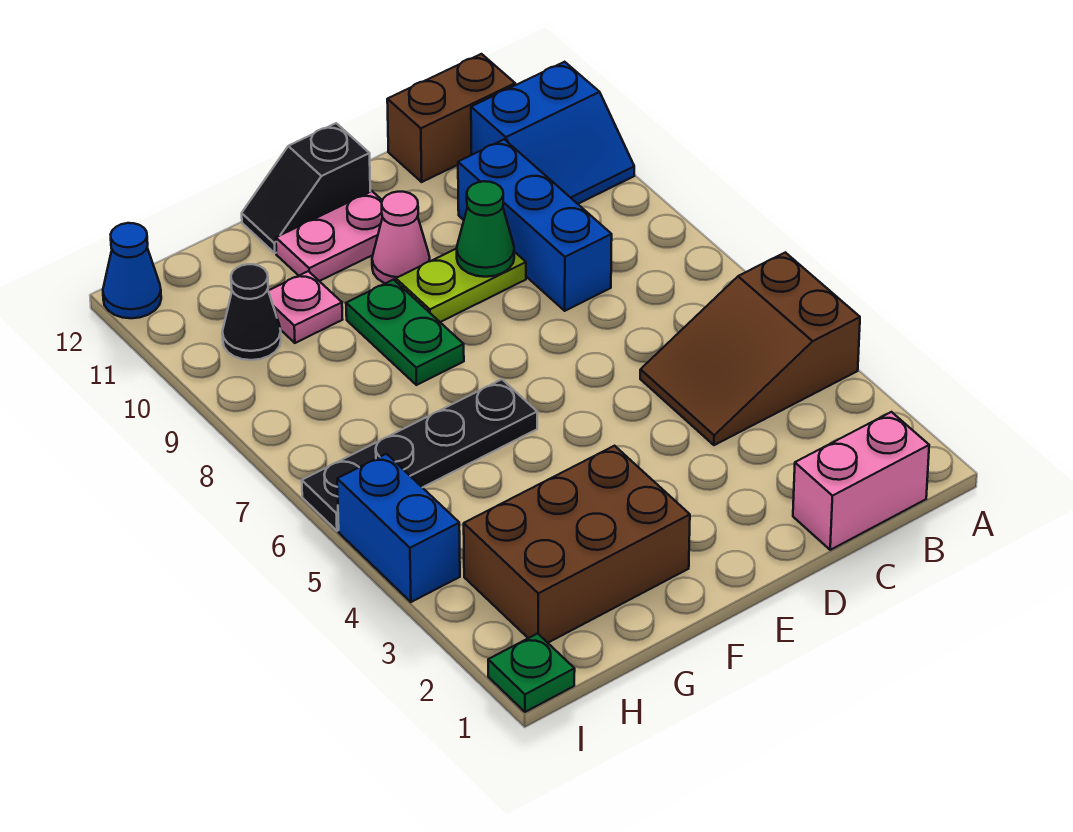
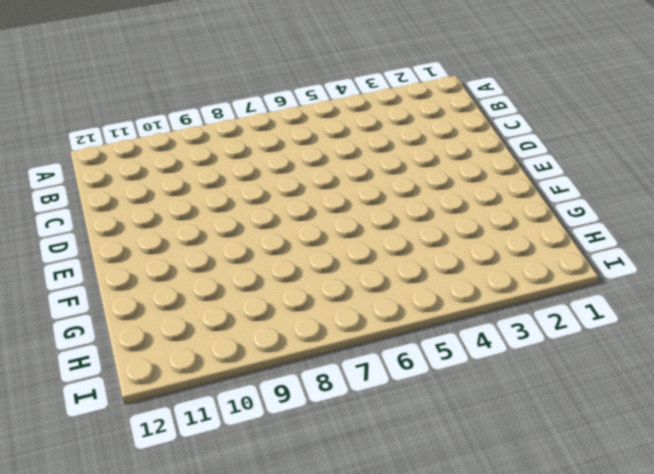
none -> brown 2x3 slope [640,252,860,445]
none -> blue 2x2 slope [471,62,634,204]
none -> pink 1x2 brick [793,412,929,550]

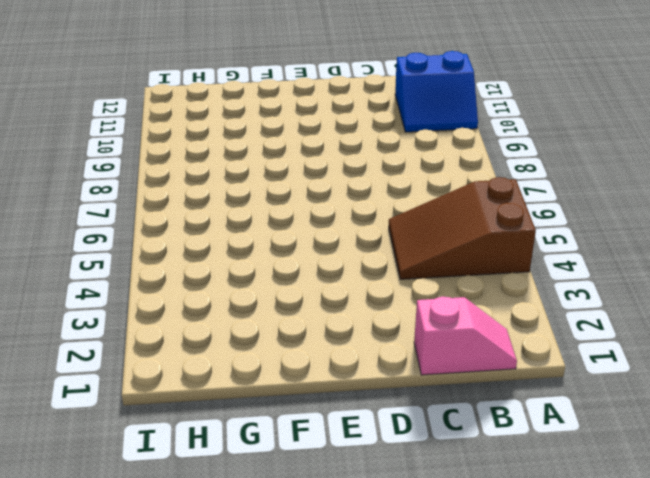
pink 1x2 slope [414,297,517,375] -> pink 1x2 brick [793,412,929,550]
none -> brown 1x2 brick [387,54,515,182]
none -> blue 1x3 brick [458,139,612,311]
none -> lime 1x2 plate [396,248,526,322]

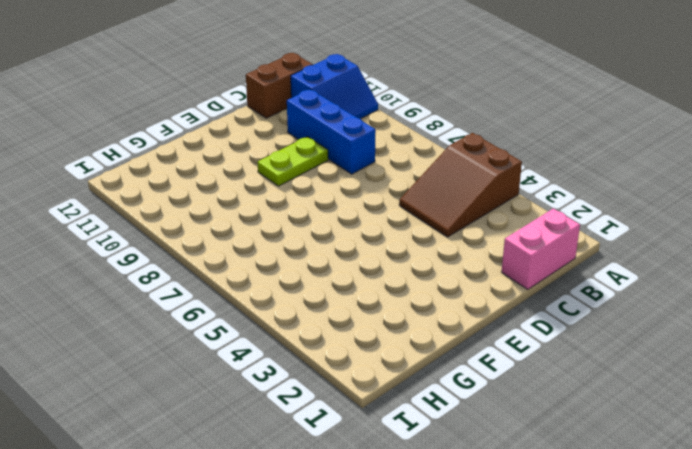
none -> pink 1x1 cone [372,192,430,283]
none -> pink 1x2 plate [276,191,382,281]
none -> black 1x2 slope [242,123,370,253]

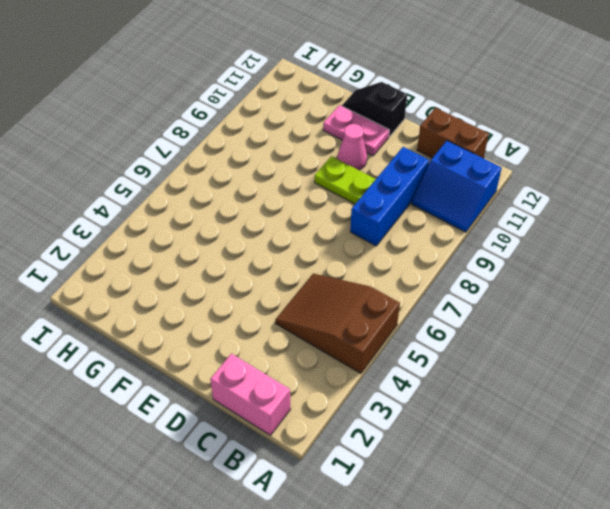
none -> brown 2x3 brick [464,446,690,643]
none -> black 1x4 plate [302,379,537,531]
none -> green 1x2 plate [346,280,464,385]

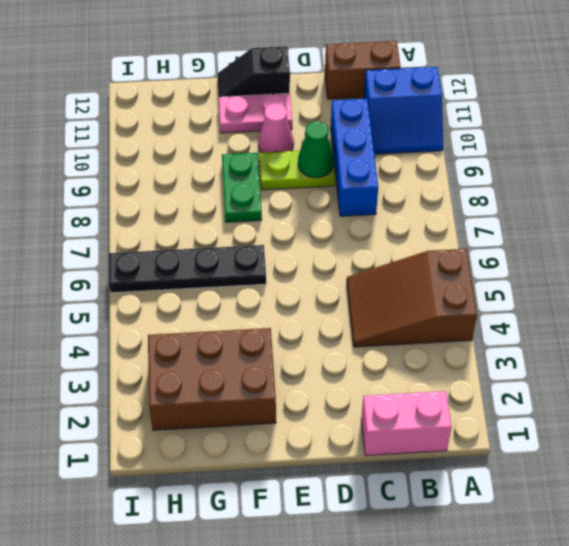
none -> pink 1x1 plate [269,271,343,343]
none -> black 1x1 cone [222,264,281,360]
none -> green 1x1 plate [488,633,575,712]

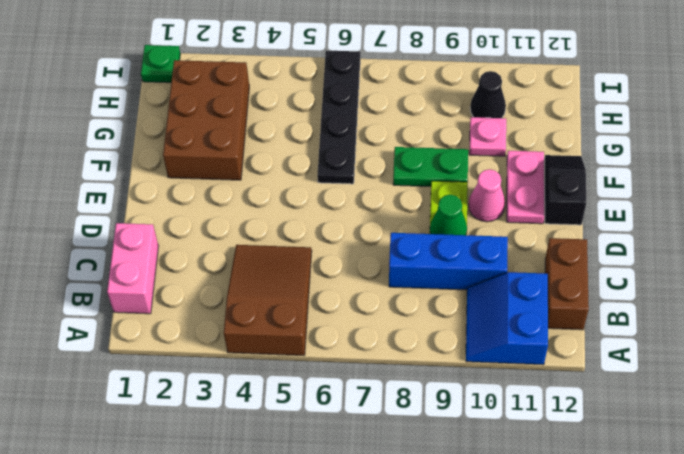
none -> blue 1x2 brick [337,454,460,602]
none -> blue 1x1 cone [103,223,161,318]

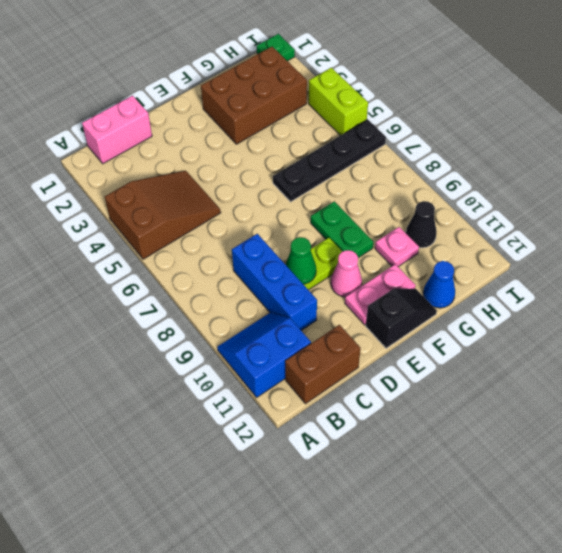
blue 1x1 cone [423,261,455,308] -> blue 1x1 cone moved to [103,223,161,318]
lime 1x2 brick [309,68,368,136] -> blue 1x2 brick [337,454,460,602]

